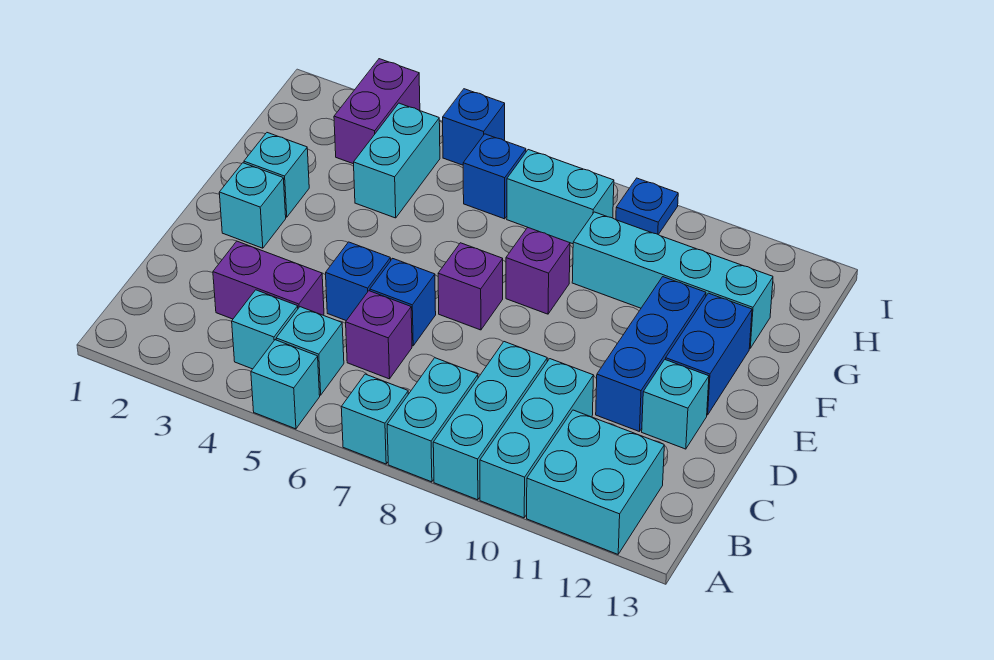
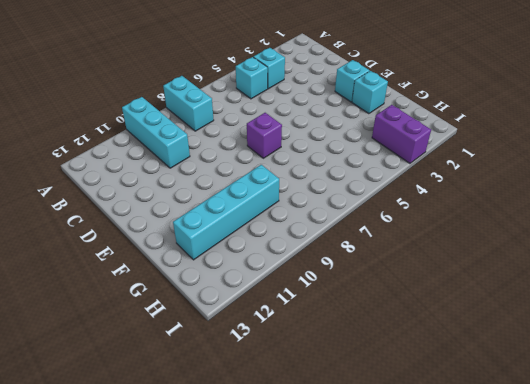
none -> cyan 1x1 brick [251,340,320,429]
none -> cyan 1x1 brick [341,374,408,464]
none -> cyan 1x3 brick [433,342,547,500]

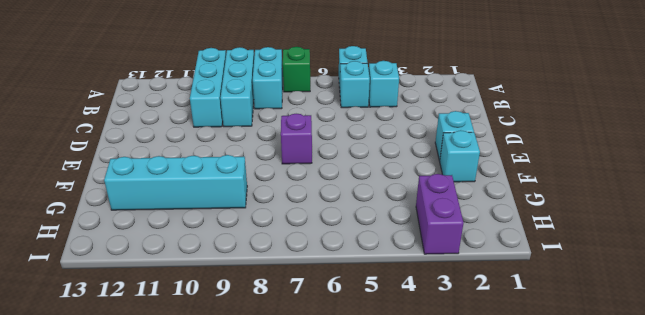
green 1x1 brick [283,47,310,92] -> cyan 1x1 brick [341,374,408,464]
none -> cyan 2x2 brick [527,410,664,554]
none -> purple 1x2 brick [213,241,324,319]
none -> purple 1x1 brick [346,291,412,379]

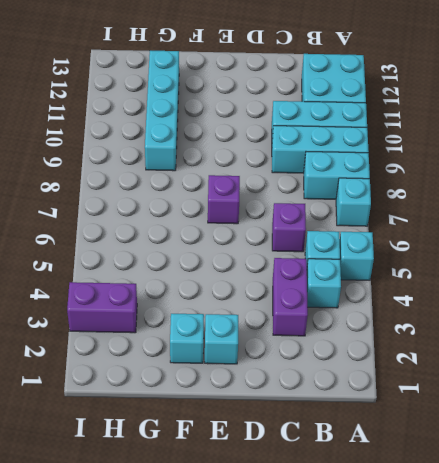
none -> blue 1x1 brick [326,242,391,321]
none -> blue 1x1 brick [370,259,436,346]
none -> blue 1x3 brick [596,277,706,432]

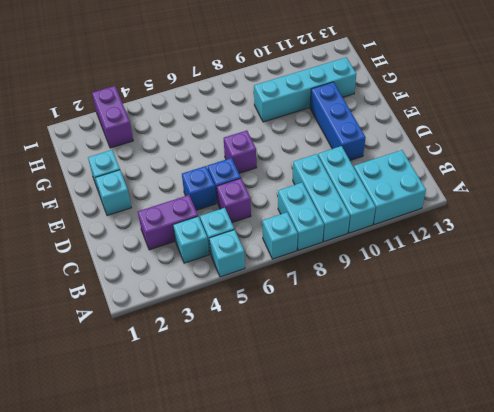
none -> cyan 1x1 brick [642,360,709,449]
none -> blue 1x2 brick [666,293,752,415]
none -> purple 1x1 brick [506,227,570,314]

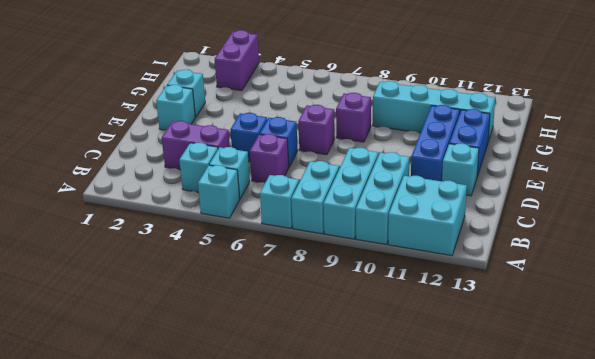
none -> cyan 1x2 brick [354,103,440,218]
none -> blue 1x1 brick [463,134,526,219]
none -> cyan 1x2 brick [507,150,614,244]

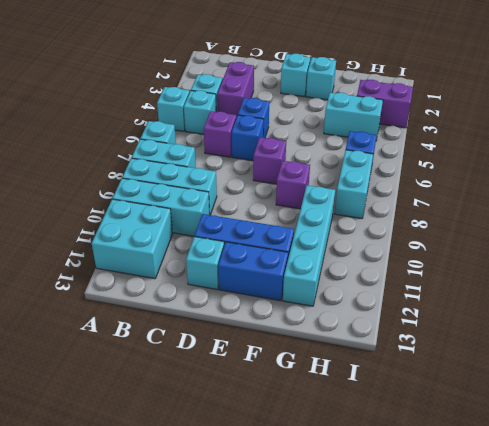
none -> blue 1x1 brick [443,89,505,165]
none -> blue 1x1 plate [616,178,678,235]

